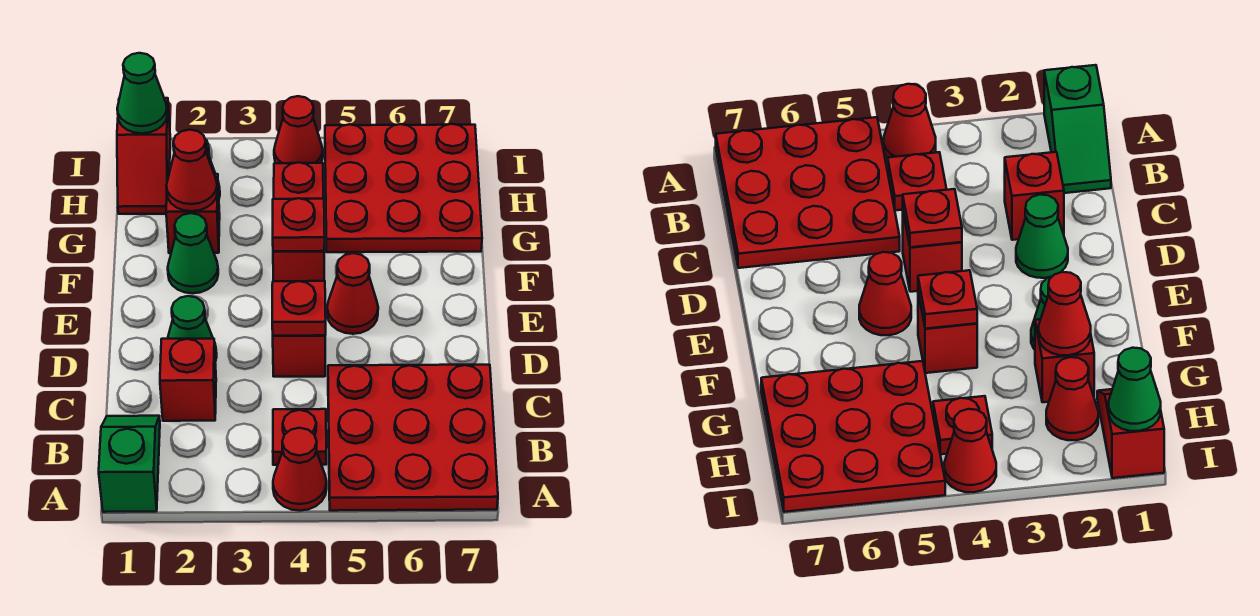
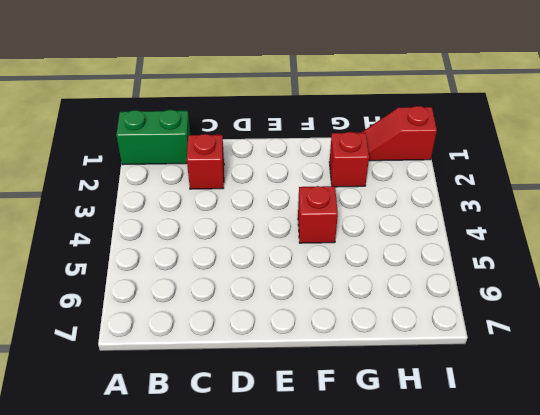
green 1x2 brick [116,110,190,165] -> green 1x2 slope [99,416,160,512]
none -> red 1x1 cone [273,428,327,511]
none -> red 3x3 plate [328,365,498,511]
none -> red 1x1 plate [273,409,326,465]

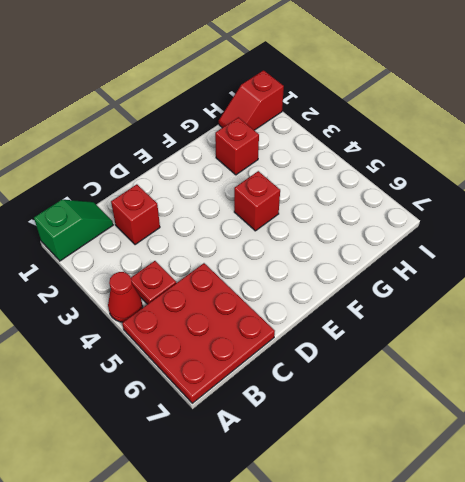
none -> green 1x1 cone [168,296,217,362]
none -> red 1x1 brick [273,335,325,377]
none -> red 1x1 cone [327,253,378,334]

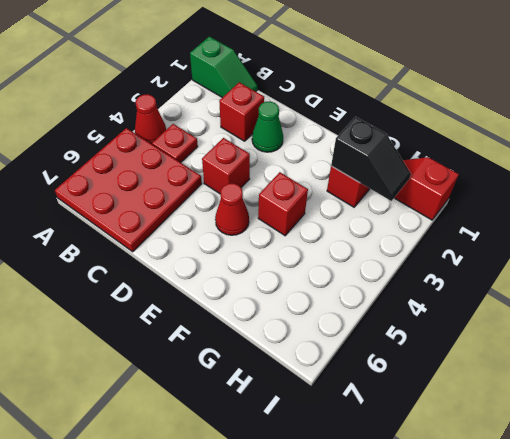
black 1x2 slope [331,117,411,201] -> red 1x1 cone [166,130,217,211]
none -> green 1x1 cone [168,213,218,293]
none -> red 3x3 plate [325,124,482,252]
none -> red 1x1 cone [1046,357,1098,440]

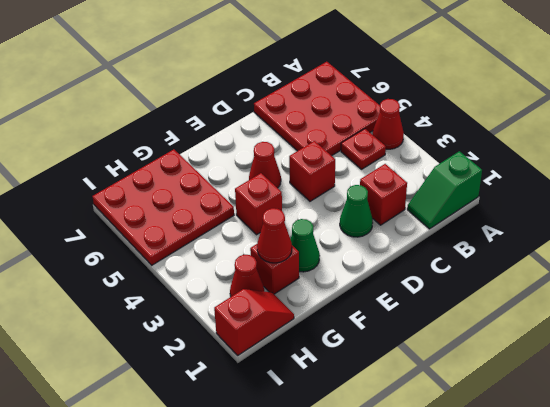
none -> red 1x1 plate [274,162,323,199]
none -> red 1x1 cone [274,96,323,163]
none -> red 1x1 plate [272,281,326,336]

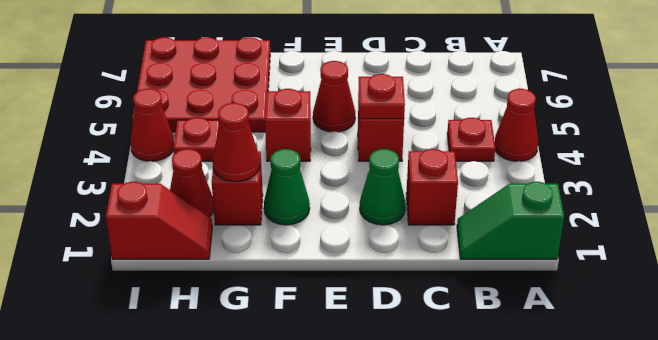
none -> red 3x3 plate [328,365,498,511]
none -> red 1x1 plate [273,198,325,251]
none -> green 1x1 cone [117,53,167,133]

